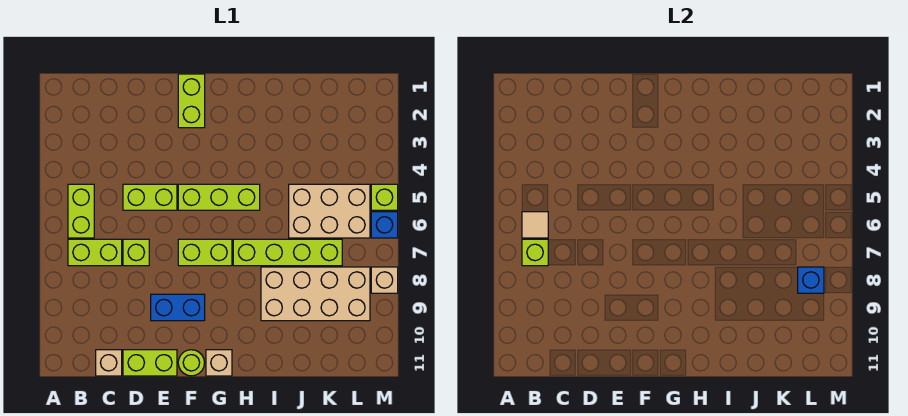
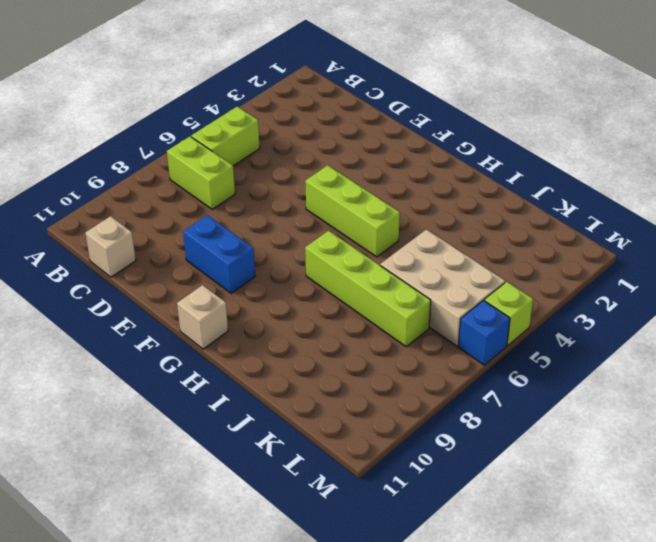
none -> lime 1x2 brick [123,184,177,210]
none -> lime 1x1 brick [123,239,149,266]
none -> lime 1x2 brick [123,350,177,376]

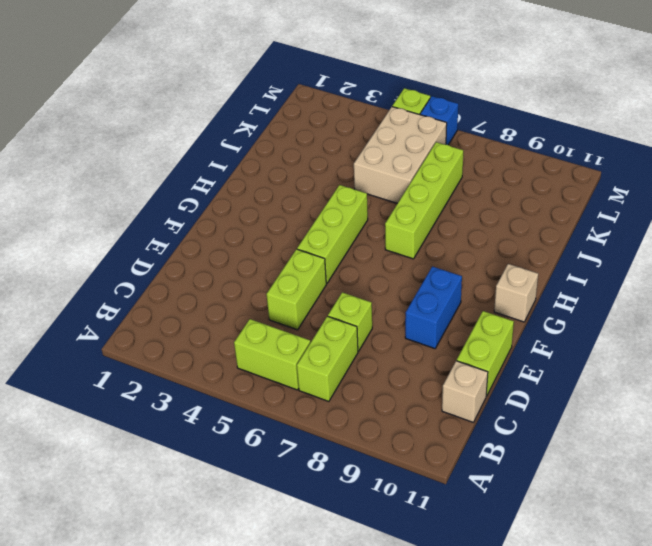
none -> lime 1x2 brick [178,74,205,128]
none -> lime 1x2 brick [178,239,232,266]
none -> lime 1x1 round brick [178,350,204,376]

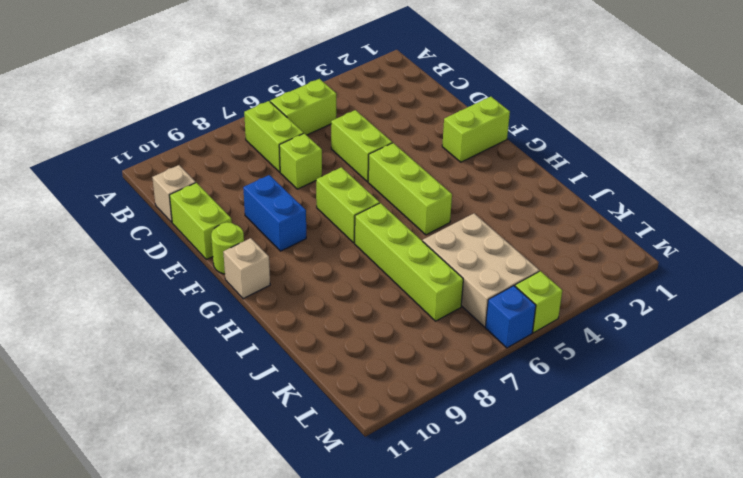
none -> tan 2x4 brick [261,267,370,321]
none -> tan 1x1 brick [371,267,398,293]
none -> tan 1x1 tile [522,212,548,238]

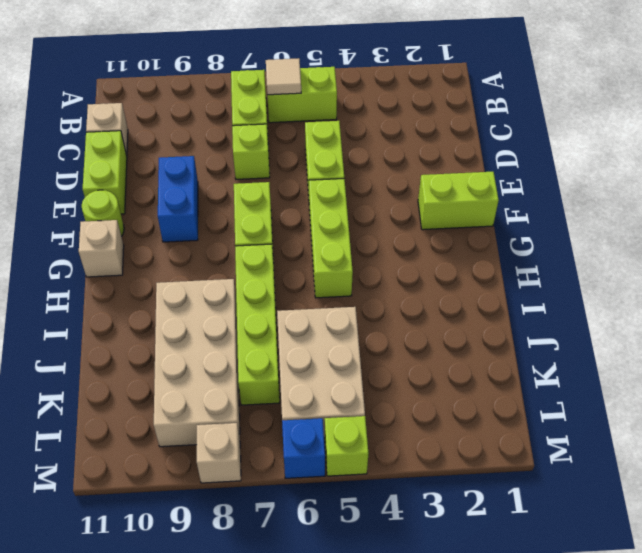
none -> lime 1x1 brick [522,239,548,266]
none -> blue 1x1 brick [798,267,824,293]

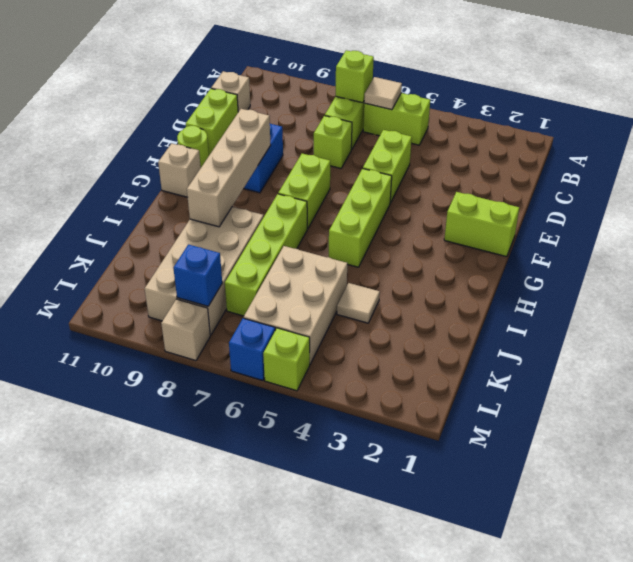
tan 1x4 brick [187,109,271,227] -> none
tan 1x1 tile [337,283,380,323] -> none

